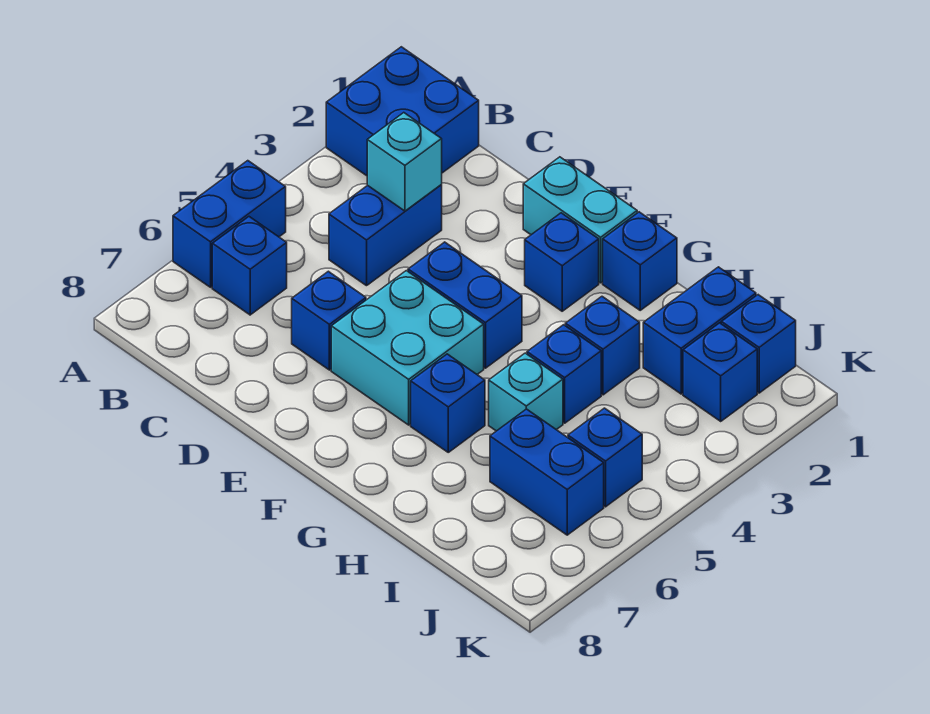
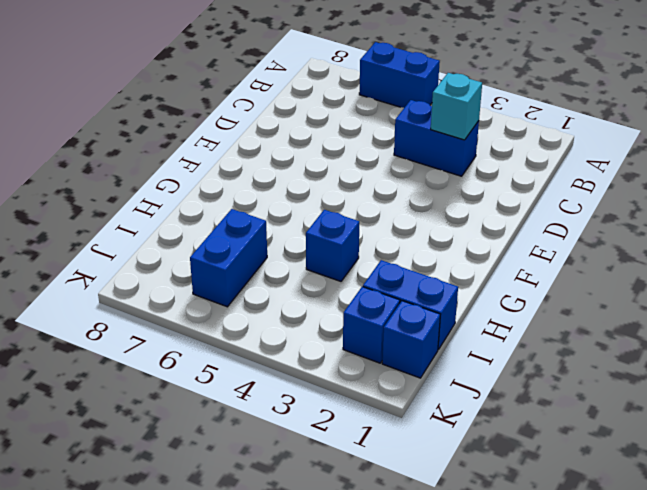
none -> blue 2x2 brick [326,47,479,176]
none -> blue 1x1 brick [212,217,287,315]
none -> blue 1x1 brick [292,271,366,370]

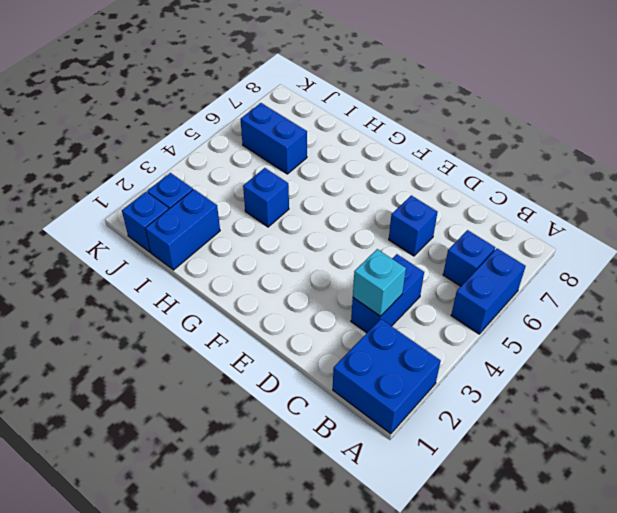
none -> cyan 1x2 brick [523,157,637,283]
none -> blue 1x2 brick [408,242,522,368]
none -> cyan 2x2 brick [331,271,484,425]

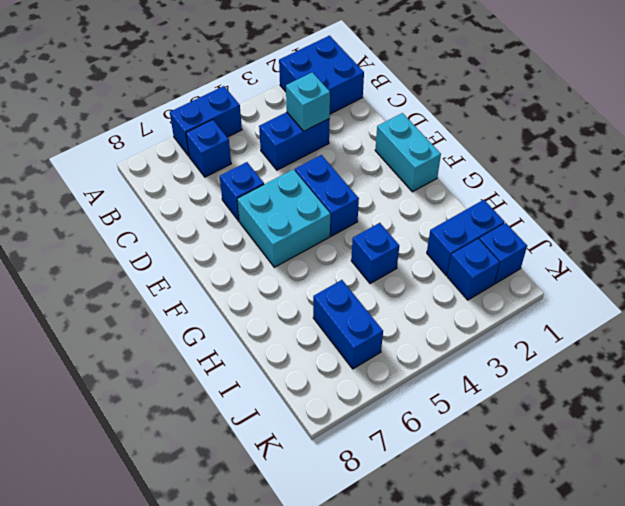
none -> blue 1x1 brick [525,213,599,311]
none -> blue 1x1 brick [603,212,677,310]
none -> blue 1x1 brick [411,354,485,452]

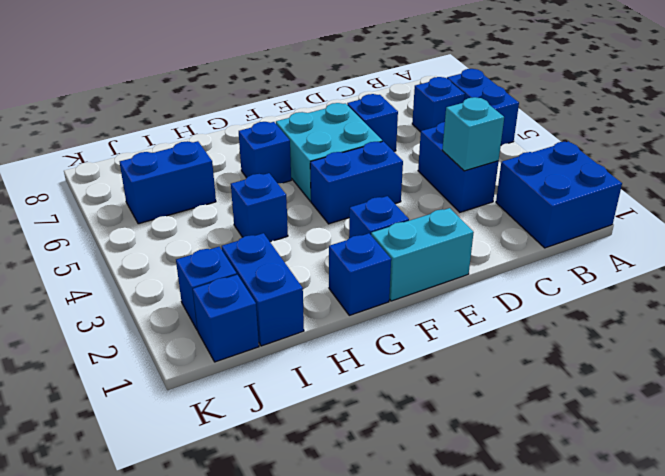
none -> blue 1x1 brick [565,297,640,395]
none -> cyan 1x1 brick [489,353,563,431]
none -> blue 1x1 brick [568,408,642,507]

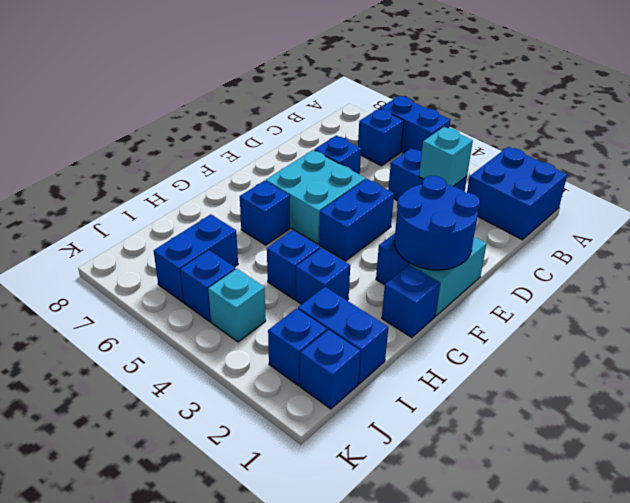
blue 2x2 round brick [394,176,480,270] -> none
cyan 1x1 brick [208,269,266,342] -> cyan 1x1 brick moved to [489,353,563,431]

